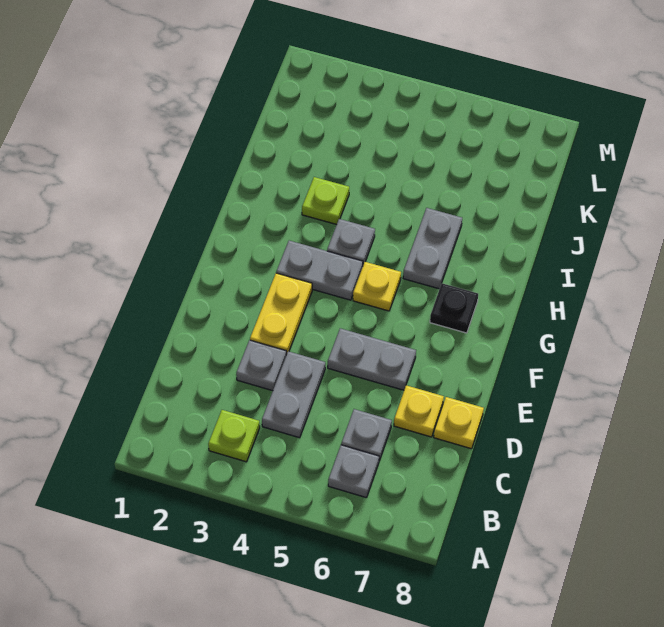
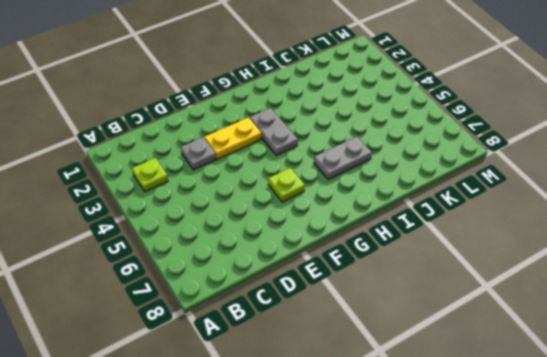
lime 1x1 plate [268,168,305,202] -> lime 1x1 plate moved to [302,177,349,225]
none -> grey 1x1 plate [328,445,379,498]
none -> grey 1x2 plate [262,351,325,438]
none -> grey 1x1 plate [341,409,392,461]

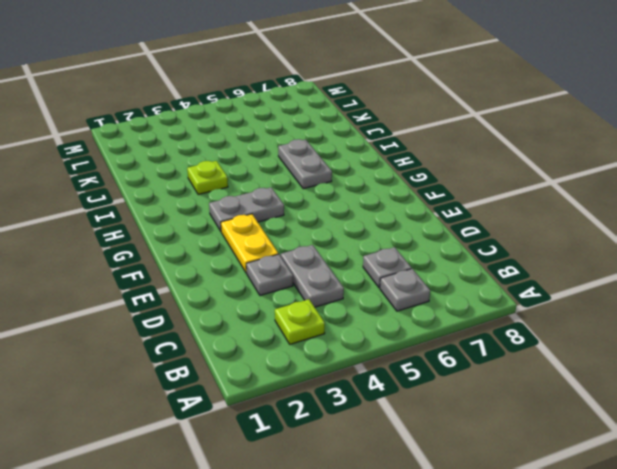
none -> yellow 1x1 plate [394,385,444,437]
none -> yellow 1x1 plate [434,397,484,449]
none -> grey 1x2 plate [328,328,416,390]

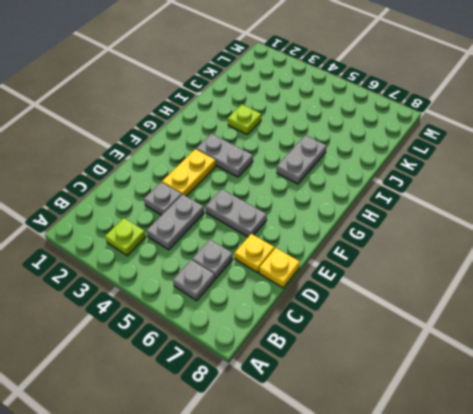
none -> yellow 1x1 plate [353,262,401,311]
none -> black 1x1 plate [430,283,478,333]
none -> grey 1x1 plate [327,219,375,265]

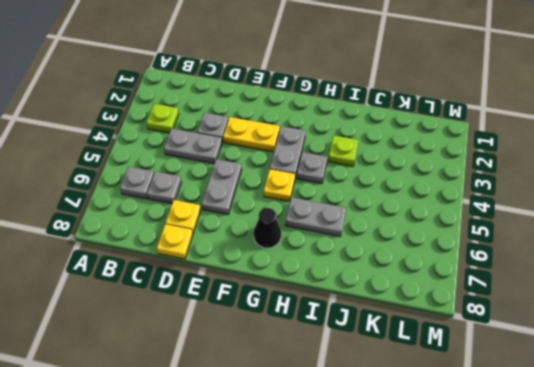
black 1x1 cone [254,208,281,248] -> black 1x1 plate [430,283,478,333]

